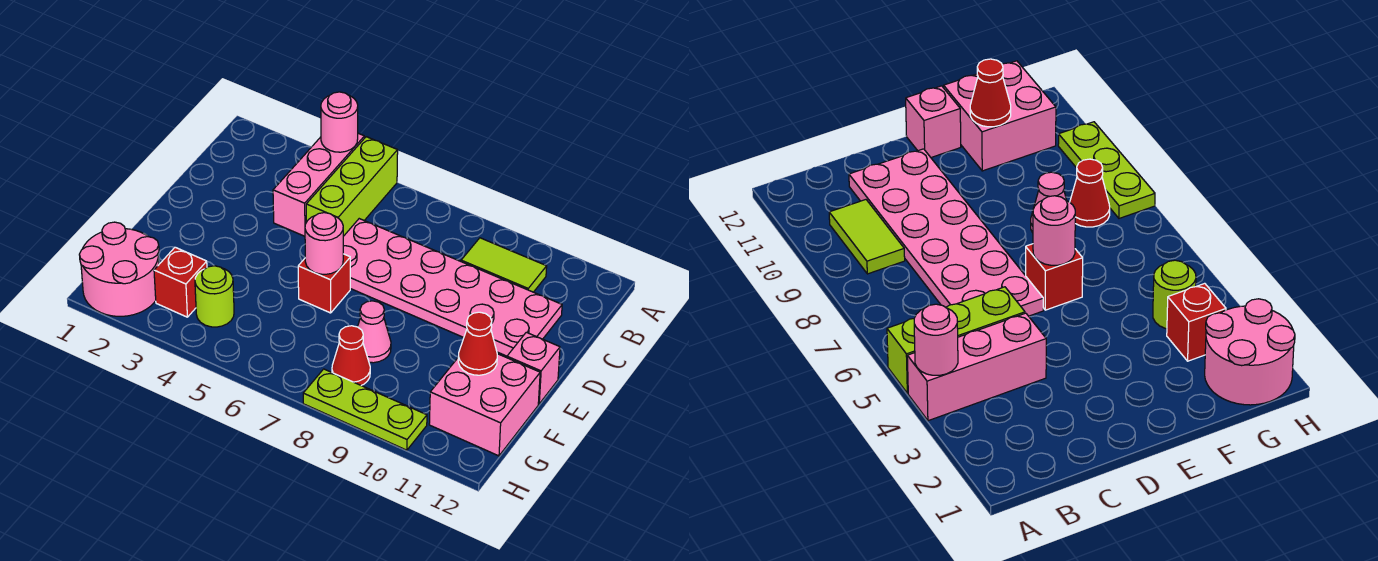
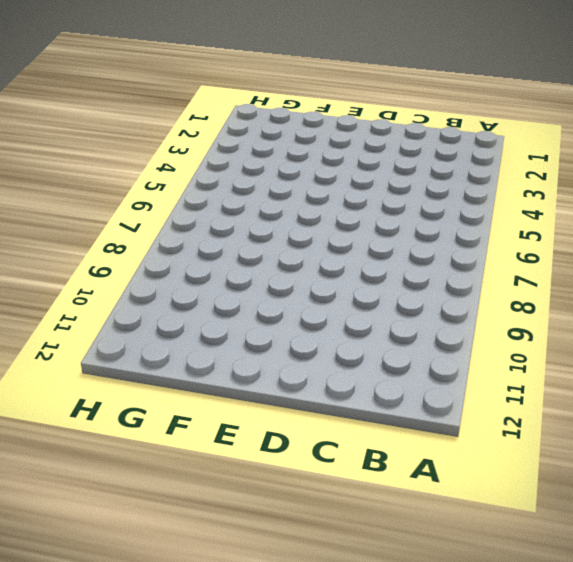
none -> pink 1x3 brick [273,133,364,236]
none -> lime 1x3 brick [306,137,398,236]
none -> lime 1x2 tile [461,238,547,292]

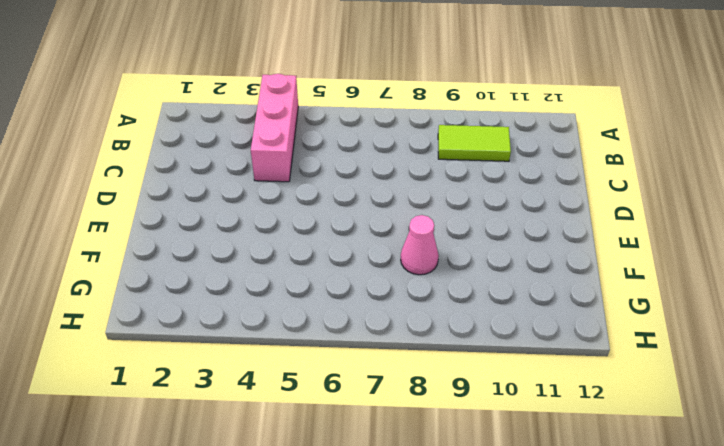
none -> lime 1x3 brick [306,137,398,236]
none -> pink 2x6 plate [343,219,562,356]
none -> red 1x1 brick [298,254,350,313]

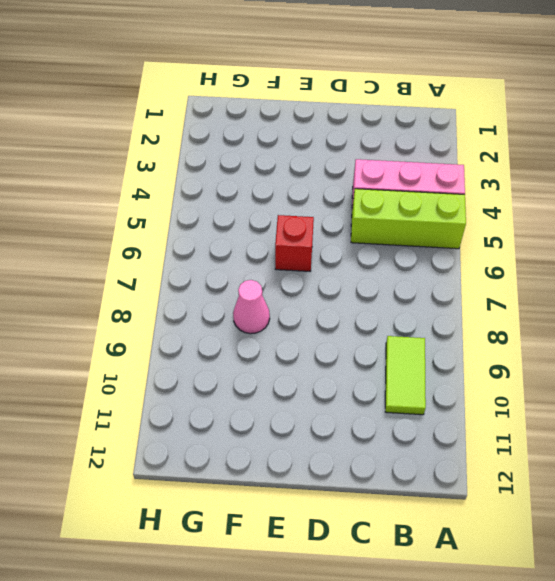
none -> pink 2x6 plate [343,219,562,356]
none -> pink 1x1 brick [507,332,560,404]
none -> pink 2x2 brick [429,354,540,456]

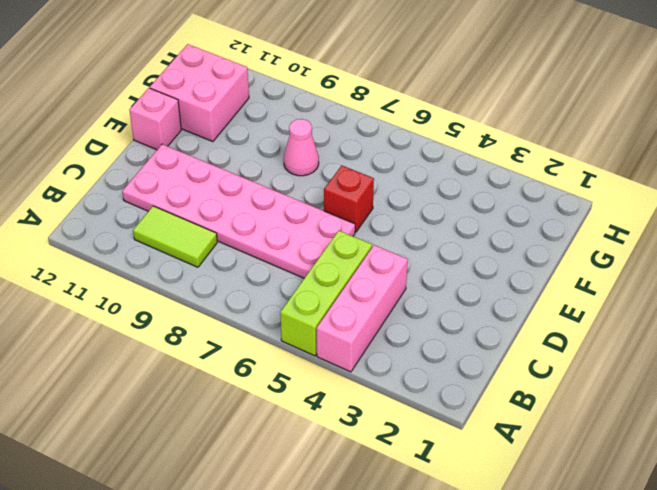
none -> pink 2x2 round brick [79,222,159,316]
none -> red 1x1 brick [154,247,207,317]
none -> lime 1x1 round brick [195,266,234,327]

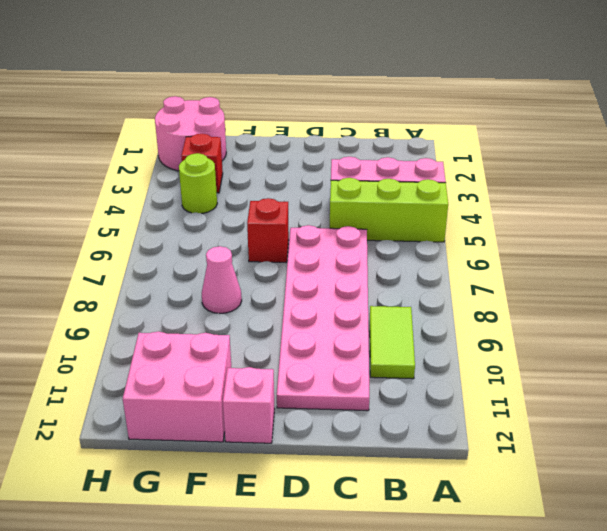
none -> red 1x1 cone [332,326,370,386]
none -> lime 1x3 plate [303,369,427,450]
none -> pink 1x1 round brick [321,92,358,152]

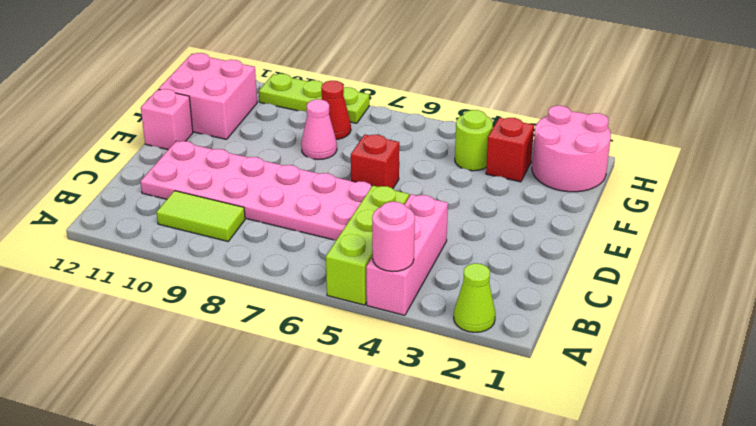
lime 1x1 cone [454,263,495,332] -> none
none -> pink 1x1 round brick [305,213,343,274]
none -> red 1x1 cone [458,312,497,375]

